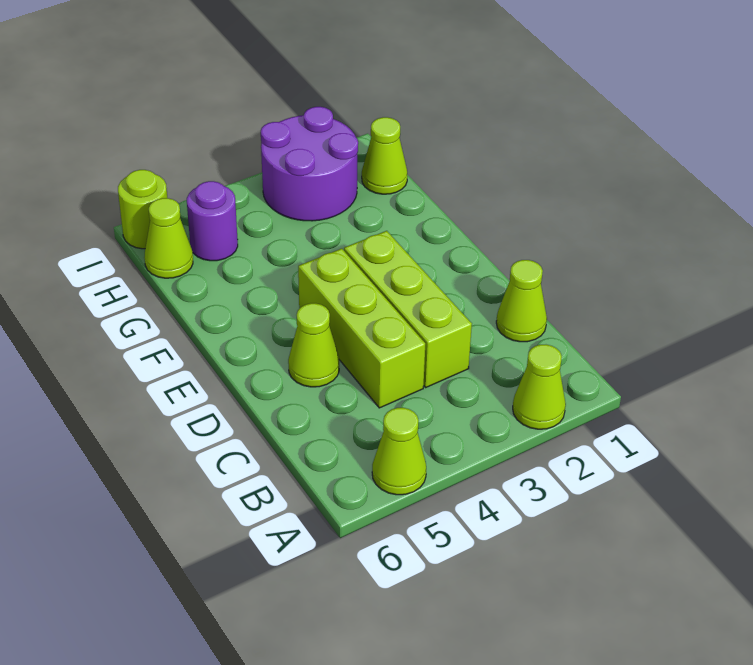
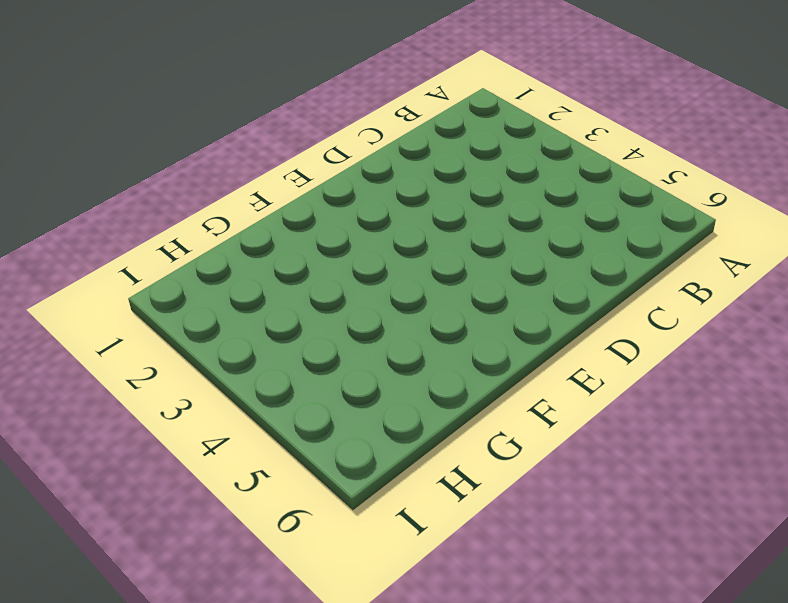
none -> lime 1x1 cone [513,345,566,429]
none -> lime 1x1 cone [372,408,426,495]

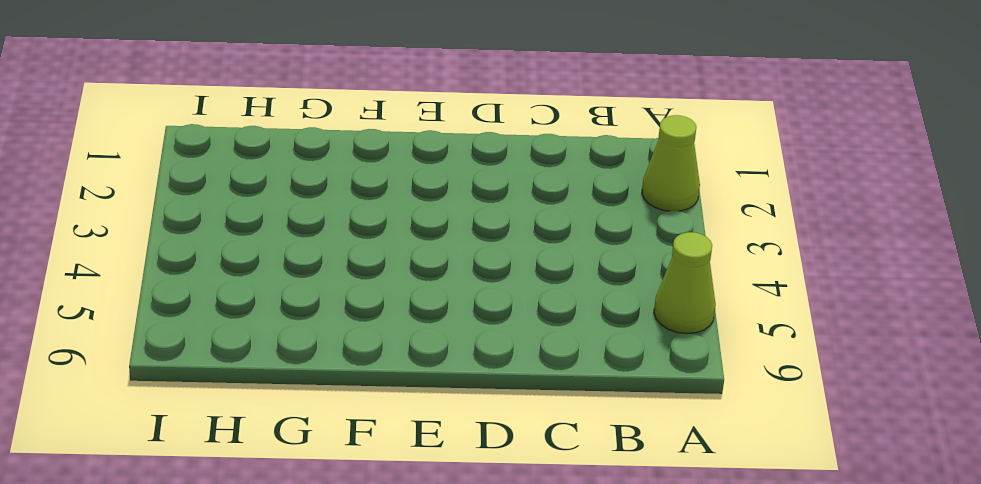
none -> lime 1x1 cone [496,260,547,342]
none -> lime 1x3 brick [344,231,472,387]

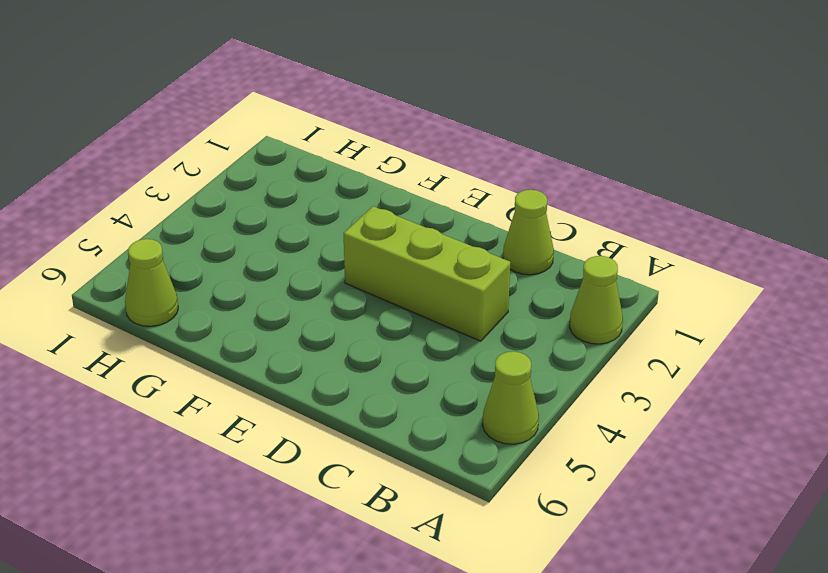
none -> lime 1x3 brick [298,249,425,408]
none -> lime 1x1 cone [288,303,339,387]

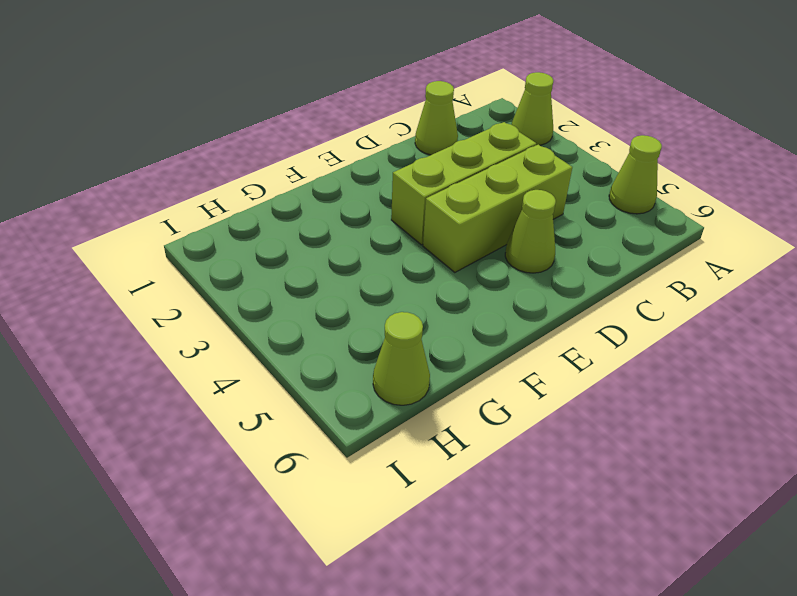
none -> lime 1x1 cone [362,117,407,194]
none -> purple 2x2 round brick [261,107,358,221]

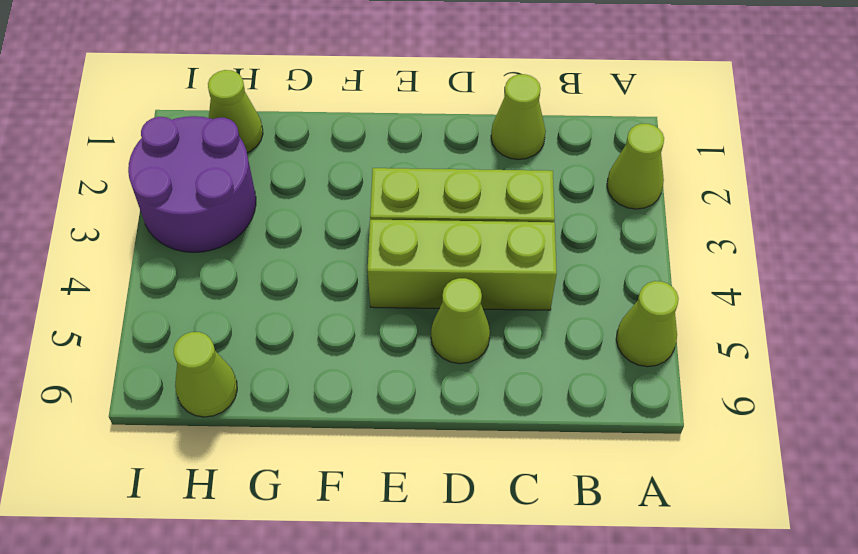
none -> purple 1x1 round brick [187,181,238,261]
none -> lime 1x1 round brick [118,170,167,249]

